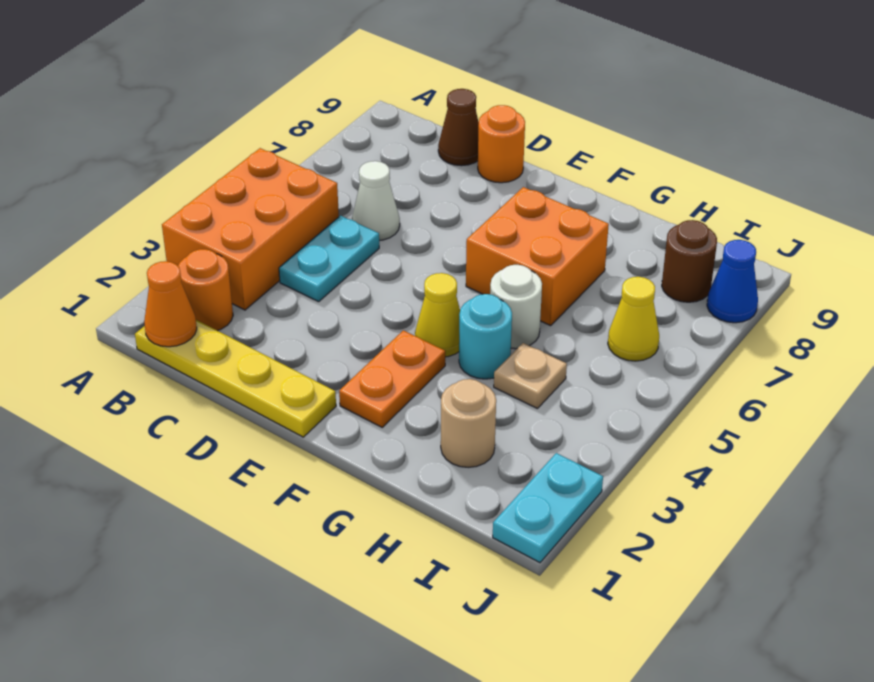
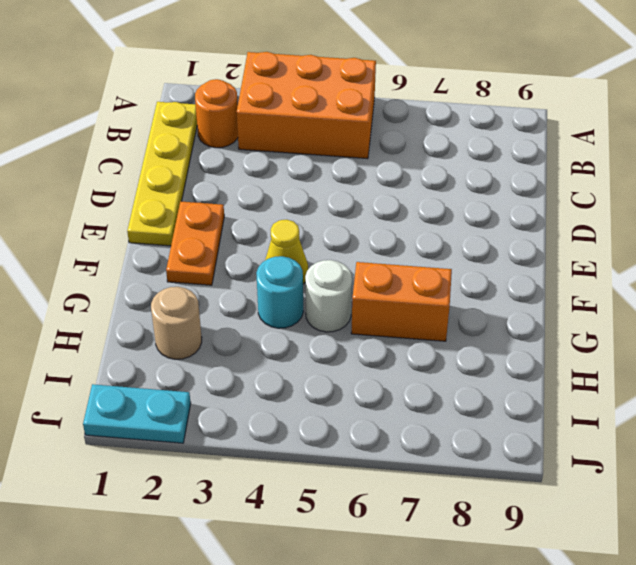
orange 1x2 plate [166,201,224,285] -> orange 1x2 plate turned to [339,330,445,427]
orange 1x2 brick [351,262,452,341] -> orange 2x2 brick [466,187,609,326]
none -> cyan 1x2 plate [279,216,379,302]
none -> white 1x1 cone [352,161,400,241]
none -> brown 1x1 cone [438,89,479,166]

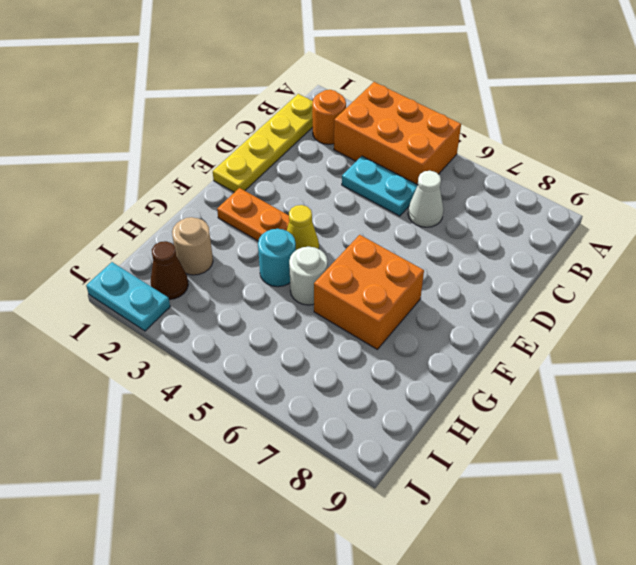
brown 1x1 cone [151,241,188,299] -> brown 1x1 cone moved to [438,89,479,166]
none -> orange 1x1 round brick [478,105,525,183]
none -> tan 1x1 plate [494,343,567,409]
none -> yellow 1x1 cone [608,277,659,361]

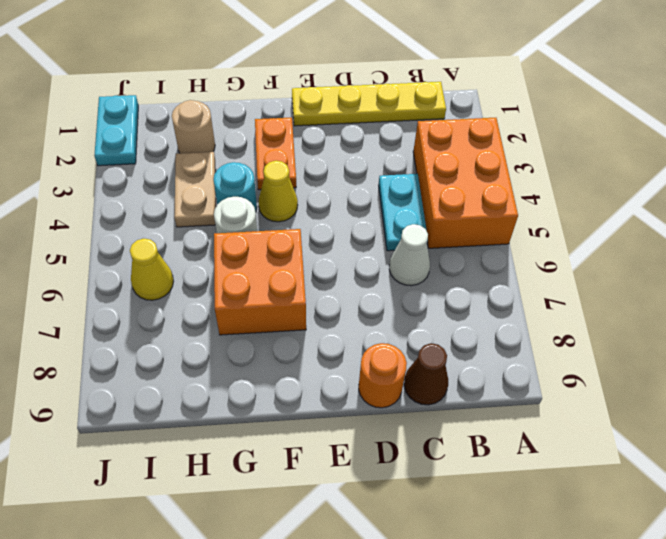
tan 1x2 plate [174,152,216,227] -> tan 1x1 plate [494,343,567,409]
none -> orange 1x1 round brick [178,249,233,331]
none -> brown 1x1 round brick [662,220,717,302]
none -> blue 1x1 cone [707,240,758,323]

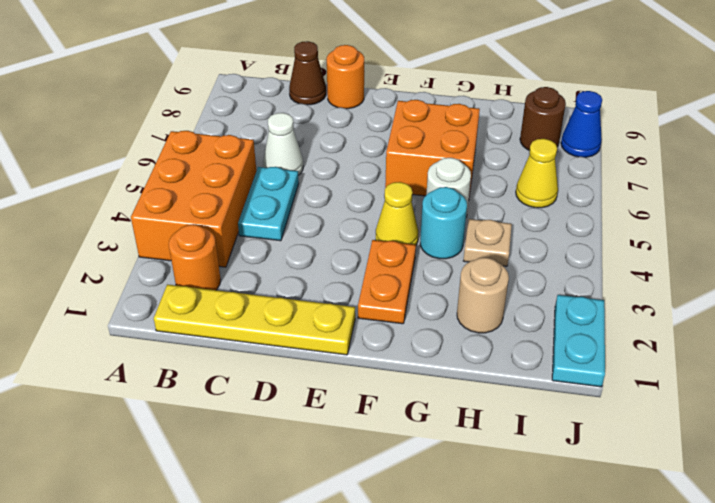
none -> orange 1x1 cone [144,261,197,347]

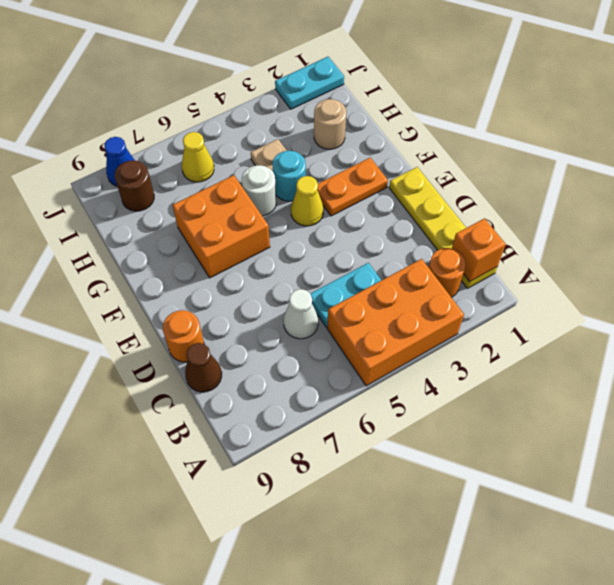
orange 1x1 brick [452,218,506,282] -> orange 1x1 cone [144,261,197,347]

